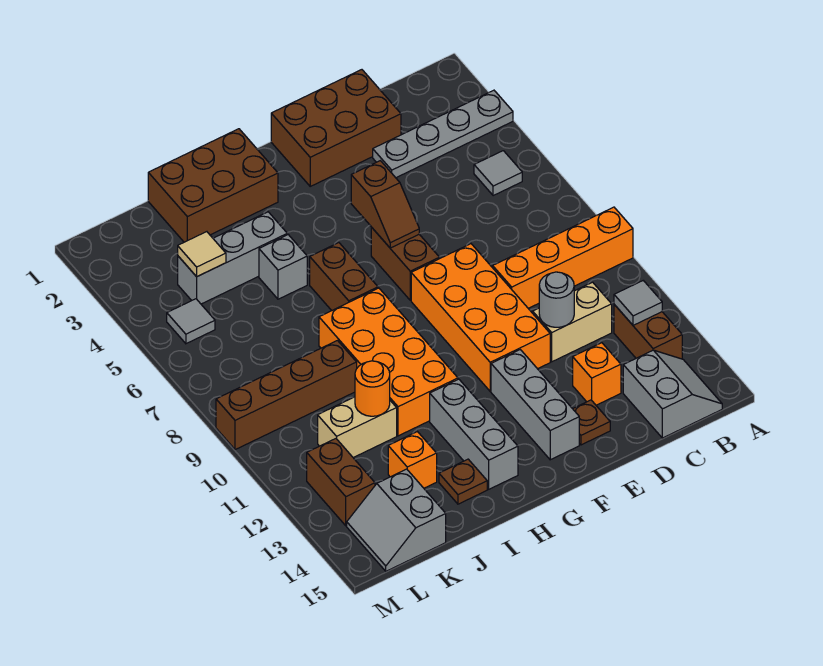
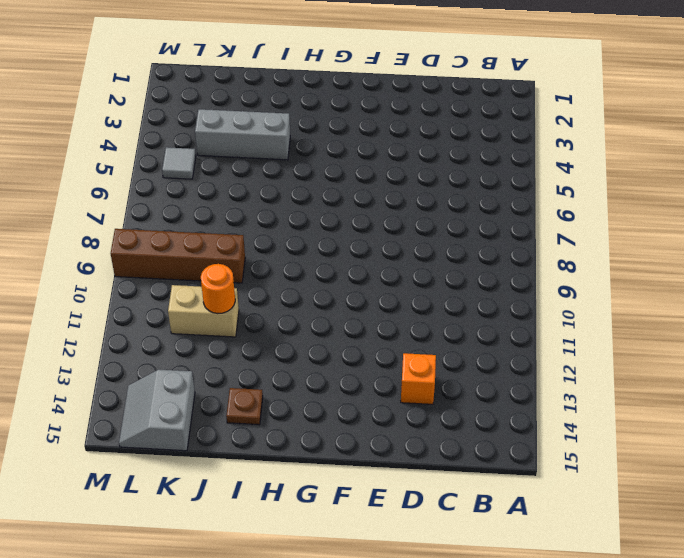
none -> grey 1x4 plate [373,90,513,178]
none -> orange 1x4 brick [493,207,633,308]
none -> grey 1x1 tile [474,151,522,196]
none -> brown 1x2 brick [614,305,682,359]

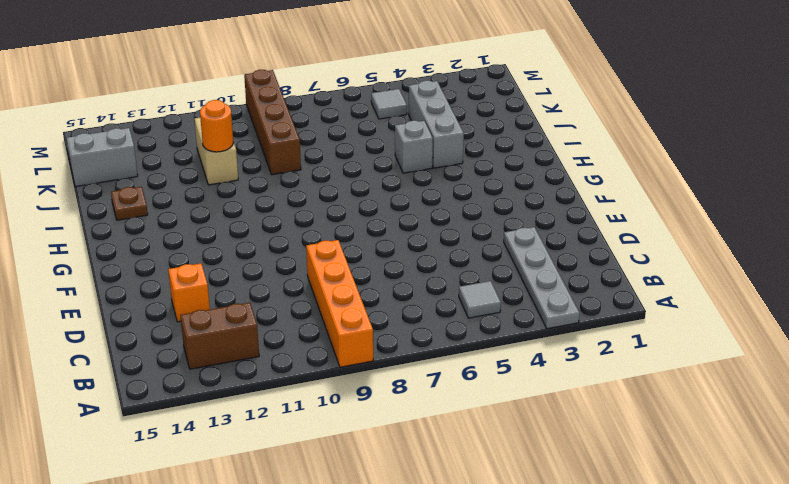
none -> grey 2x2 slope [623,350,722,438]
none -> tan 1x2 brick [533,282,612,362]
none -> brown 2x3 brick [271,70,401,186]
none -> orange 2x4 brick [411,244,550,391]

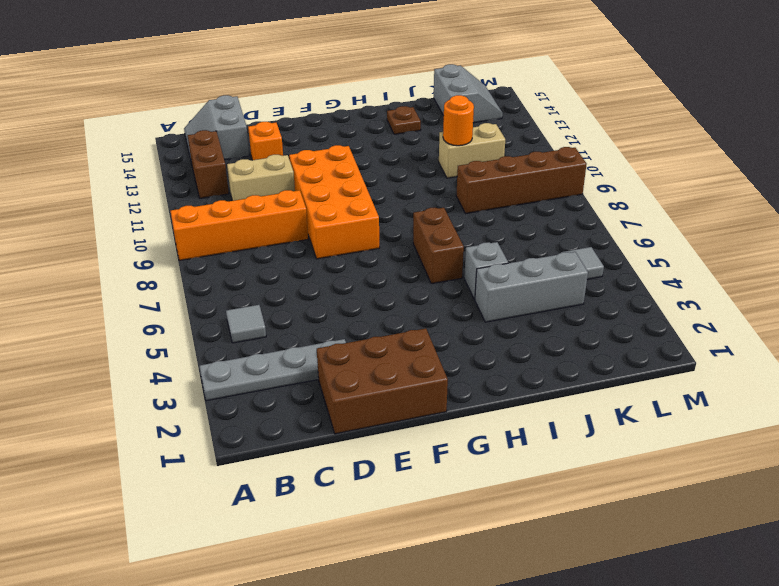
none -> brown 1x1 plate [573,400,610,445]
none -> brown 1x2 brick [371,227,439,300]
none -> grey 1x3 brick [491,350,579,460]
none -> brown 2x3 brick [148,129,278,242]

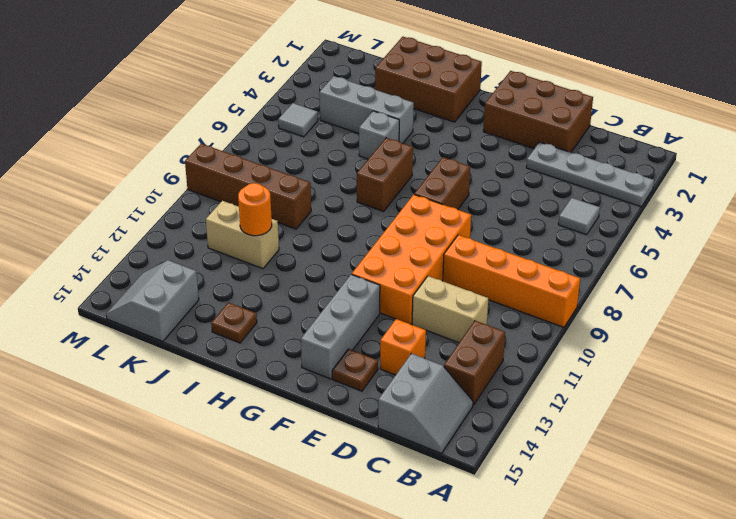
none -> orange 2x4 brick [319,288,458,436]
none -> grey 1x3 brick [430,379,518,489]
none -> orange 1x1 brick [388,432,437,488]
none -> brown 1x2 brick [307,439,375,526]

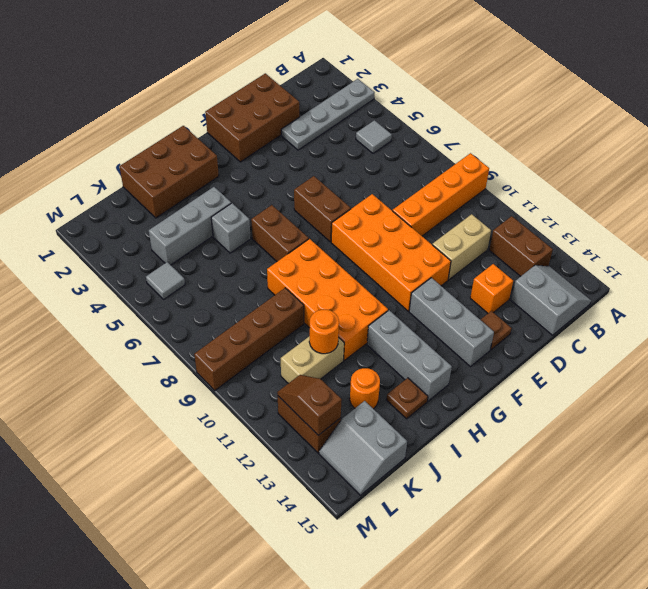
orange 1x1 round brick [350,368,380,409] -> orange 1x1 brick [388,432,437,488]
brown 1x2 slope [277,375,342,435] -> brown 1x2 slope turned to [351,161,419,248]
none -> grey 1x1 tile [614,281,662,325]
none -> grey 1x1 round brick [539,272,574,327]
none -> tan 1x1 tile [178,232,226,277]

